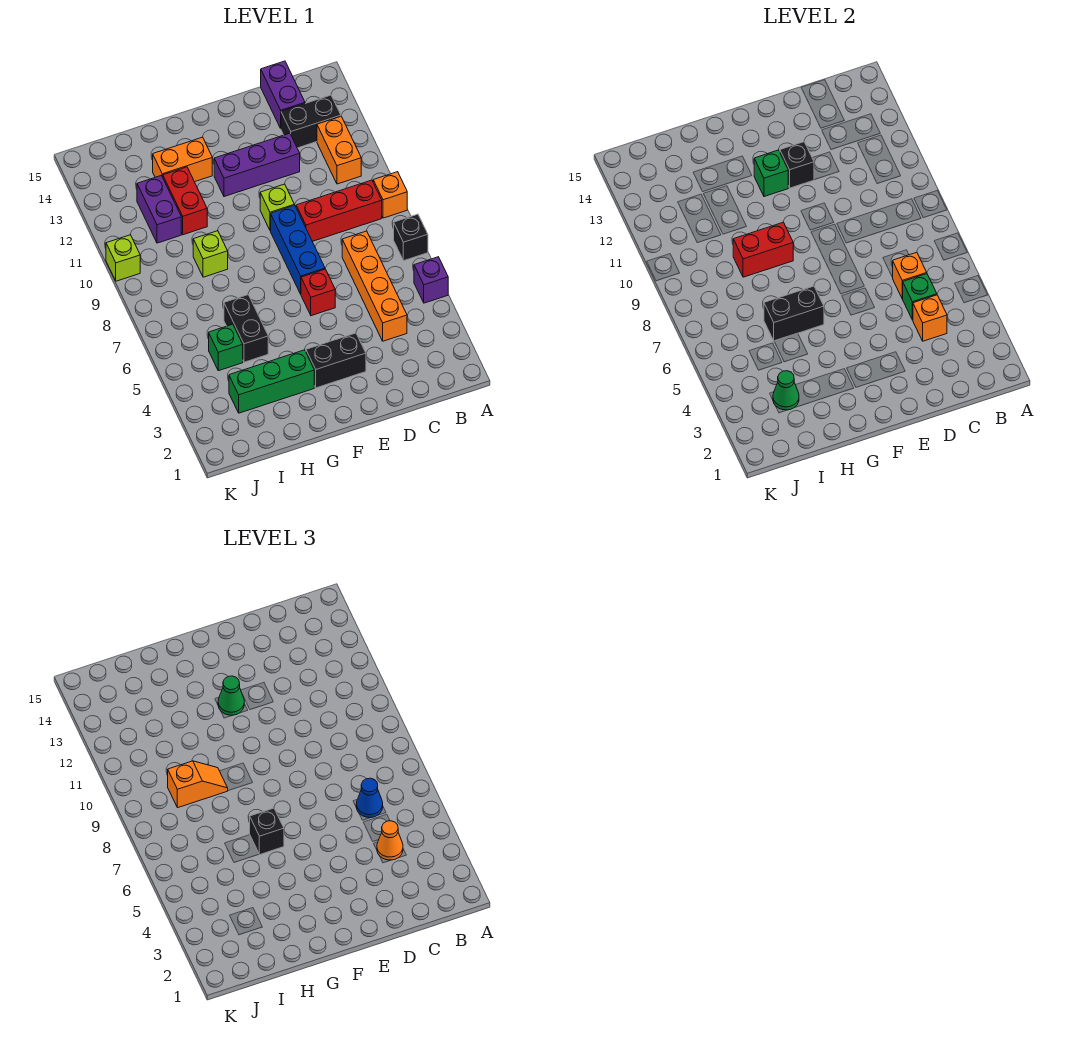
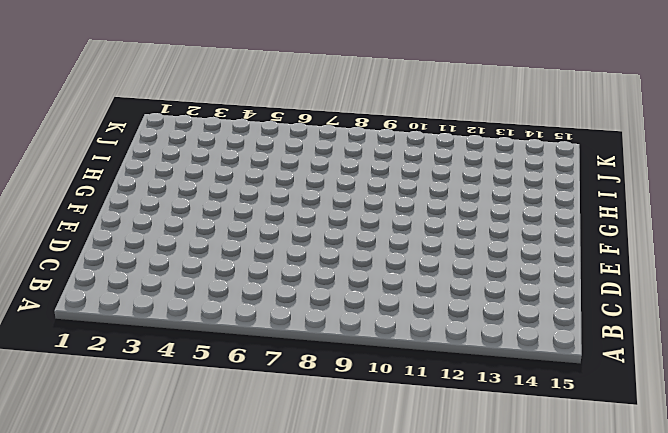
none -> purple 1x1 brick [414,257,448,303]
none -> black 1x1 brick [394,214,428,261]
none -> orange 1x1 brick [373,172,407,218]
none -> red 1x3 brick [296,180,382,241]

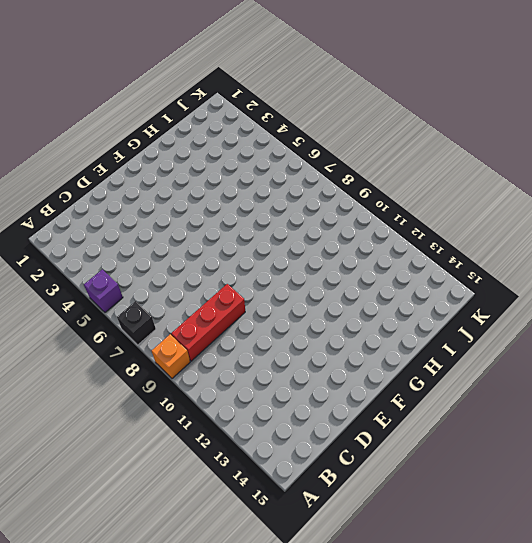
none -> orange 1x2 brick [317,116,361,184]
none -> black 1x2 brick [281,95,341,148]
none -> orange 1x4 brick [342,231,407,341]
none -> purple 1x2 brick [261,61,305,128]

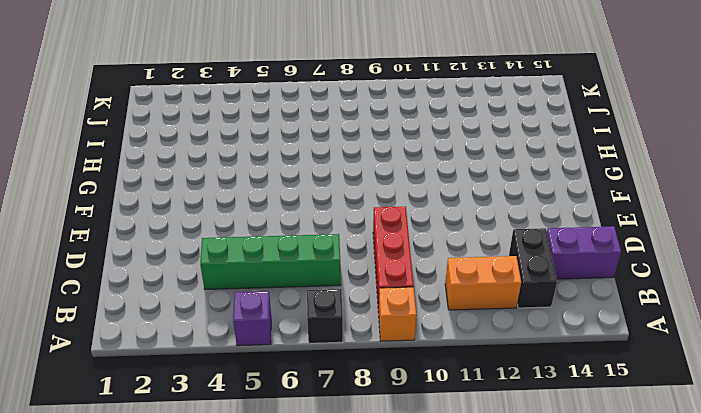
green 1x4 brick [200,234,341,290] -> orange 1x4 brick [342,231,407,341]
none -> purple 1x3 brick [214,133,300,197]
none -> black 1x2 brick [306,333,366,388]
none -> red 1x1 brick [301,269,335,316]
none -> blue 1x3 brick [271,205,325,294]

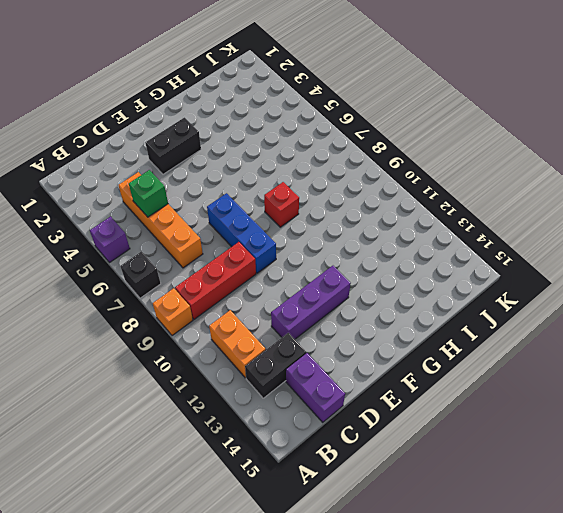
red 1x1 brick [264,182,299,227] -> red 1x1 brick moved to [301,269,335,316]
none -> lime 1x1 brick [260,184,294,231]
none -> green 1x3 brick [229,350,314,413]
none -> orange 1x2 brick [153,137,212,182]
none -> black 1x2 brick [224,294,268,362]

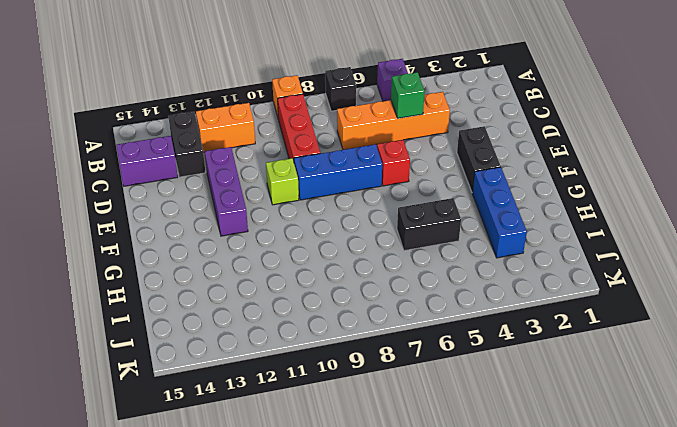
blue 1x3 brick [472,167,527,258] -> green 1x3 brick [229,350,314,413]
none -> orange 1x2 brick [153,137,212,182]
none -> lime 1x1 brick [193,231,228,277]
none -> red 1x2 brick [163,167,207,235]
none -> green 1x1 brick [209,324,243,371]

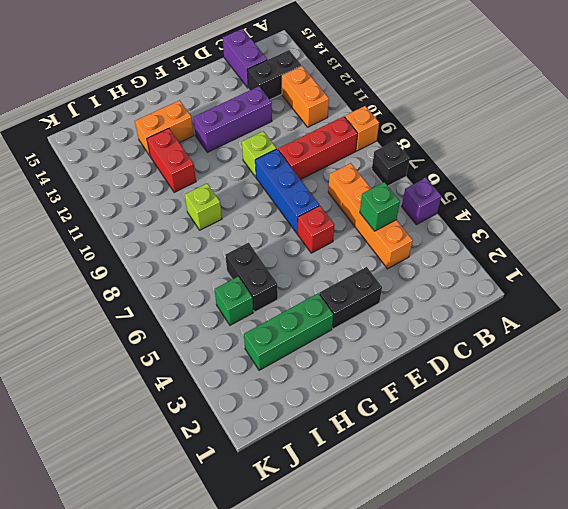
none -> purple 1x2 brick [137,176,181,243]
none -> lime 1x1 brick [106,235,140,281]
none -> orange 1x1 brick [913,295,947,341]
none -> orange 1x1 brick [893,252,927,299]

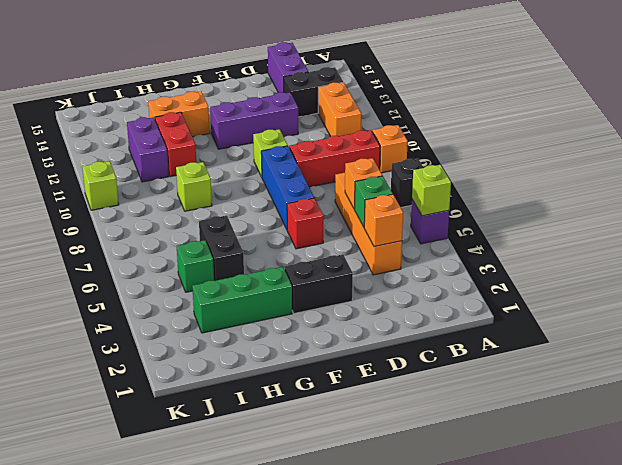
lime 1x1 brick [412,165,451,216] -> none
none -> black 1x1 brick [780,142,814,188]
none -> green 1x1 brick [754,150,788,197]
none -> black 1x2 brick [764,286,824,341]
none -> red 1x2 brick [733,222,793,277]

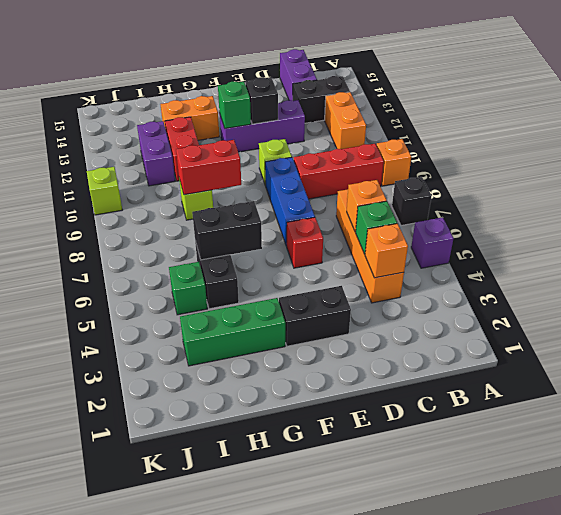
none -> green 1x1 cone [773,371,799,410]
none -> orange 1x1 cone [377,821,403,860]
none -> blue 1x1 cone [356,778,383,818]
none -> green 1x1 cone [218,676,244,715]

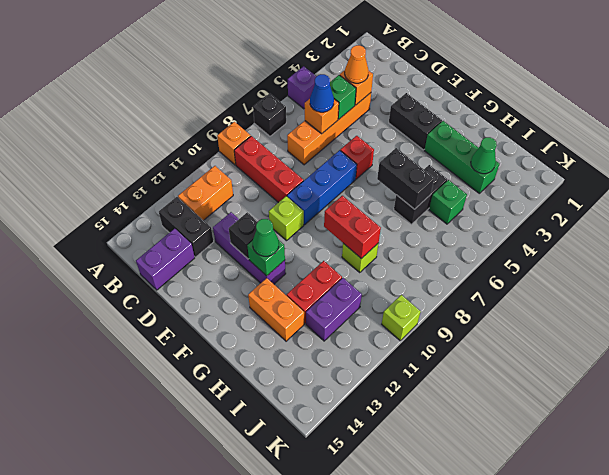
none -> black 1x1 brick [250,808,284,855]
none -> orange 1x2 slope [168,761,228,808]

